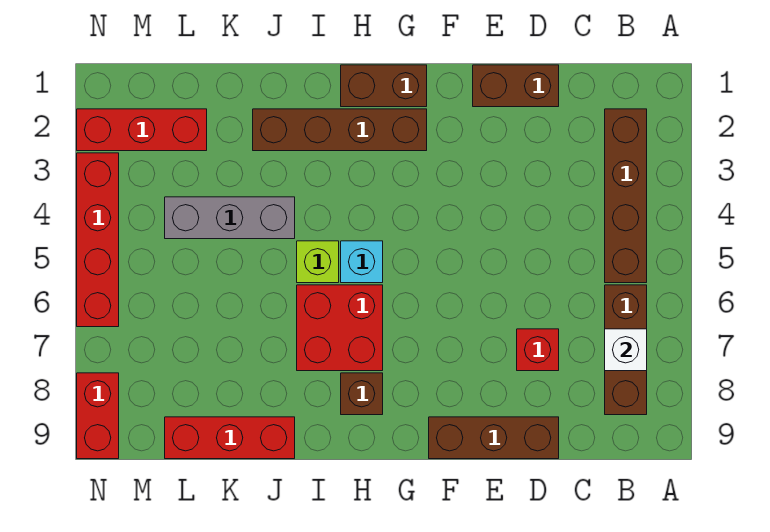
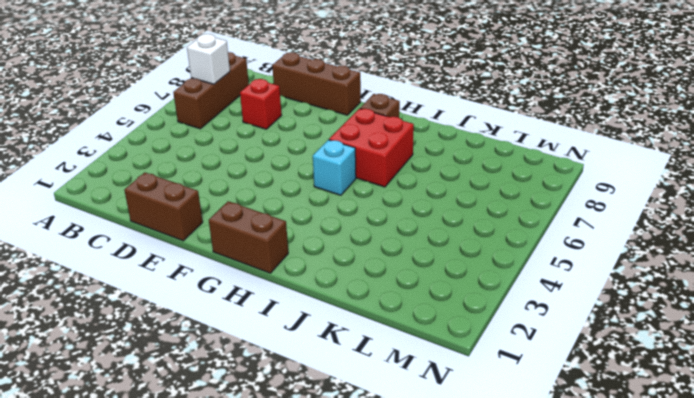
none -> brown 1x4 brick [605,109,647,283]
none -> brown 1x4 brick [253,109,427,151]
none -> lime 1x1 brick [297,241,339,283]

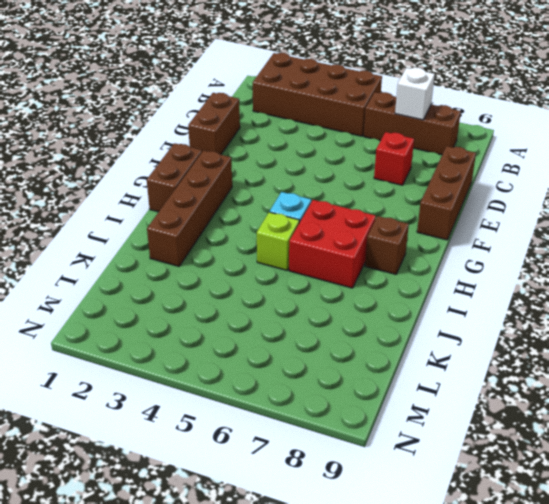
brown 2x4 brick [253,53,382,136] -> brown 1x4 brick [605,109,647,283]
none -> grey 1x3 brick [165,197,295,239]
none -> red 1x3 brick [165,417,295,459]
none -> red 1x3 brick [77,109,207,151]

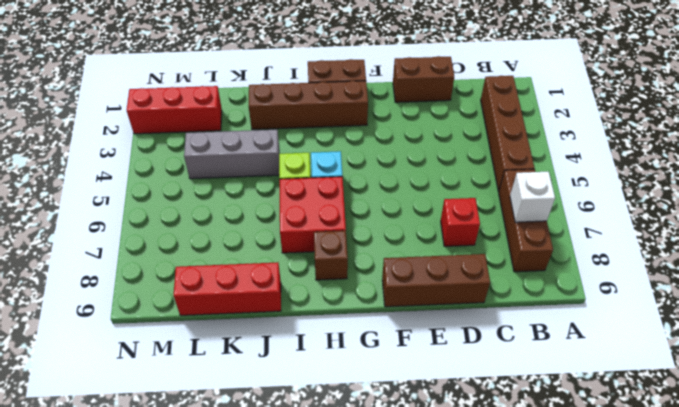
none -> red 1x4 brick [77,153,119,327]
none -> red 1x2 brick [77,373,119,459]

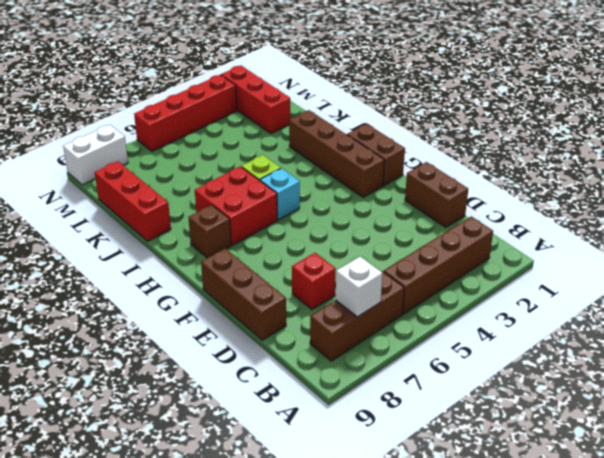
white 1x2 brick [63,125,128,185] -> red 1x2 brick [77,373,119,459]
none -> grey 1x3 brick [165,197,295,239]

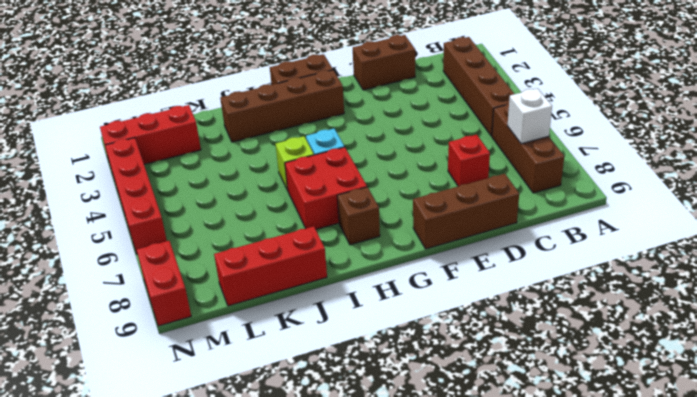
none -> grey 1x3 brick [165,197,295,239]

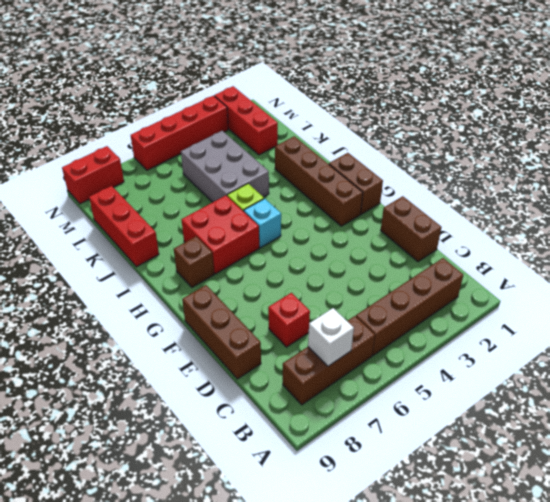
grey 2x3 brick [181,131,269,202] -> grey 1x3 brick [165,197,295,239]

